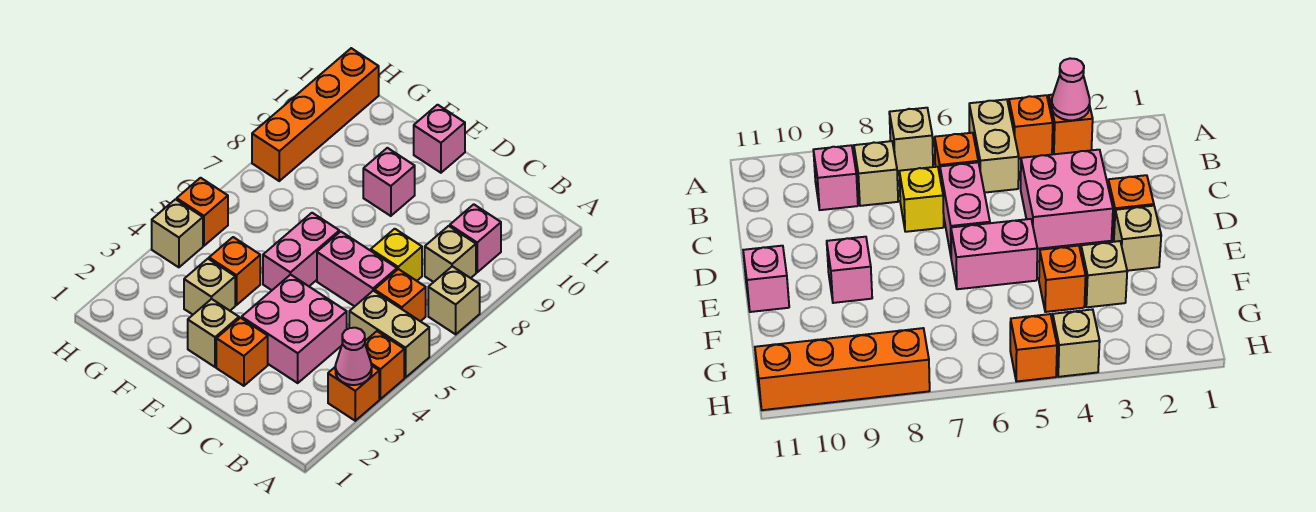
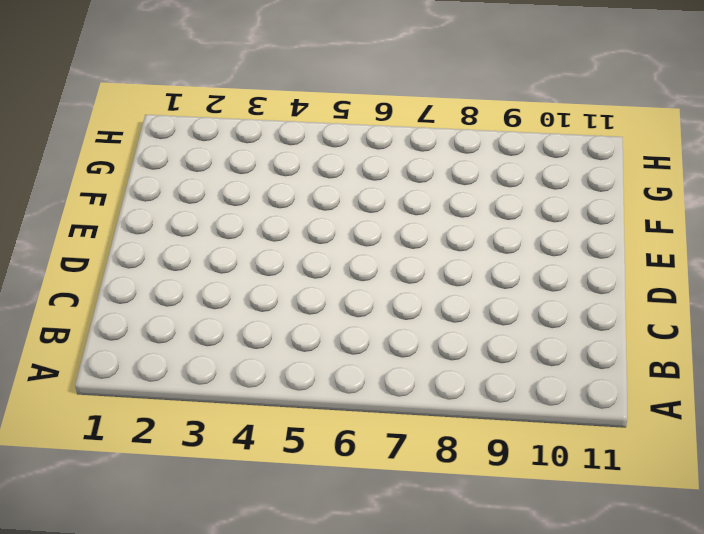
none -> orange 1x1 brick [328,366,379,421]
none -> orange 1x1 brick [365,331,404,399]
none -> tan 1x2 brick [349,291,429,378]

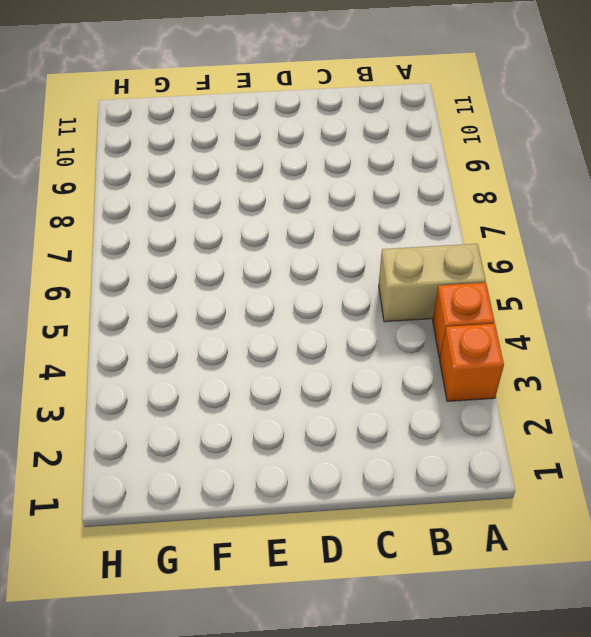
none -> tan 1x1 brick [428,266,480,334]
none -> orange 1x1 brick [374,269,426,321]
none -> tan 1x1 brick [425,226,476,282]

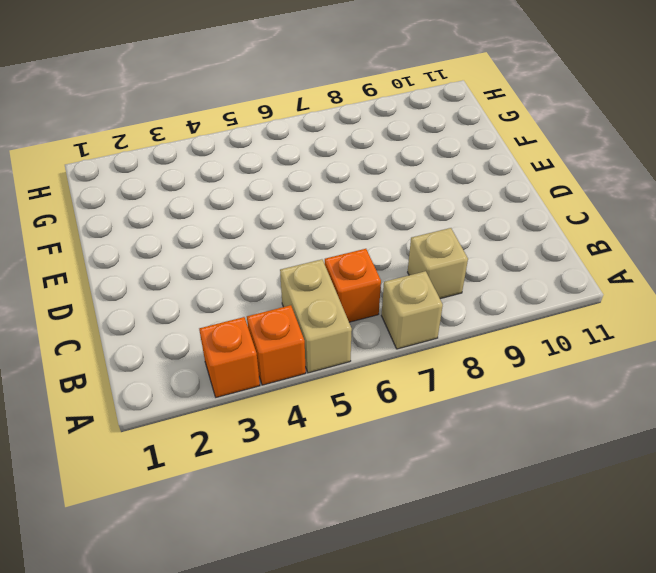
none -> pink 1x1 brick [450,204,501,272]
none -> pink 2x2 brick [242,275,347,383]
none -> pink 1x2 brick [317,232,397,306]

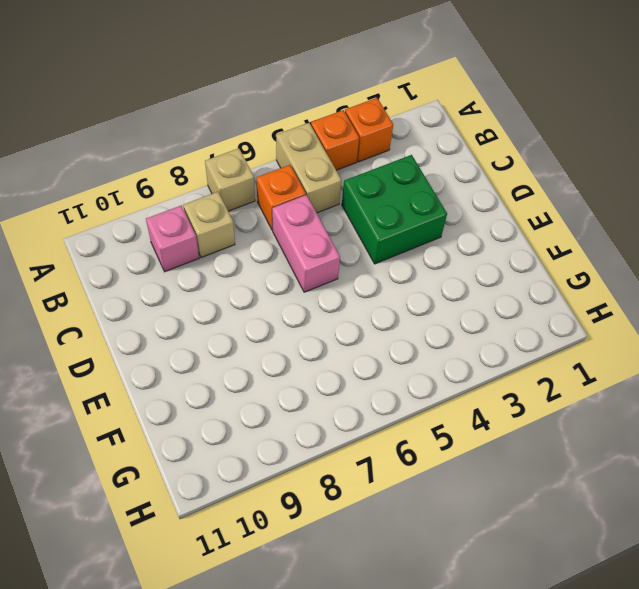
green 2x2 brick [342,155,447,264] -> pink 2x2 brick [242,275,347,383]
none -> yellow 1x1 brick [371,229,422,281]
none -> orange 1x1 brick [216,318,268,386]
none -> tan 1x1 brick [188,299,239,367]

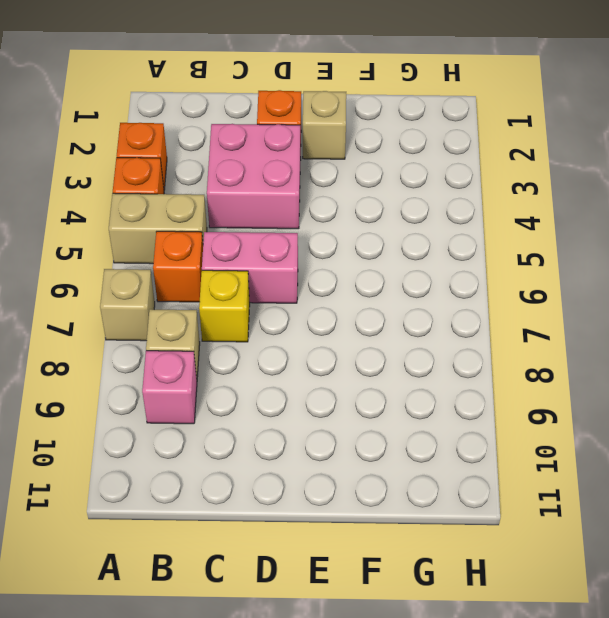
none -> pink 1x2 brick [263,213,339,290]
none -> pink 1x1 brick [363,148,415,216]
none -> pink 1x1 brick [414,105,465,173]

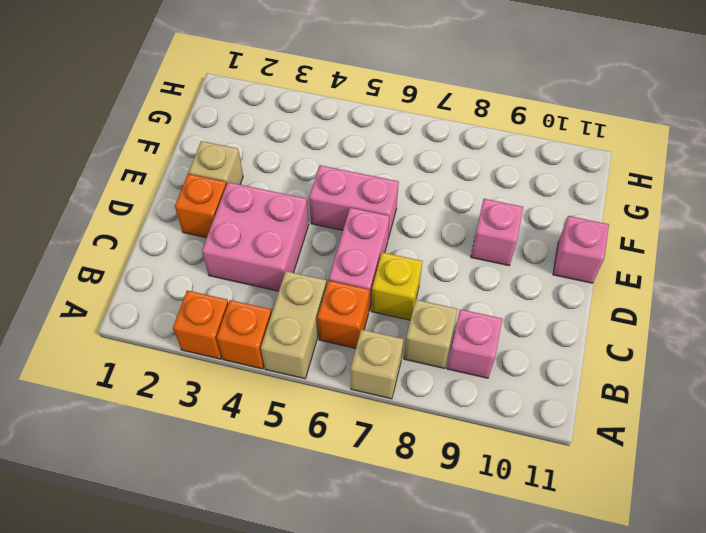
none -> tan 1x1 brick [184,259,235,315]
none -> orange 1x1 brick [209,237,260,305]
none -> tan 1x1 brick [152,199,203,267]

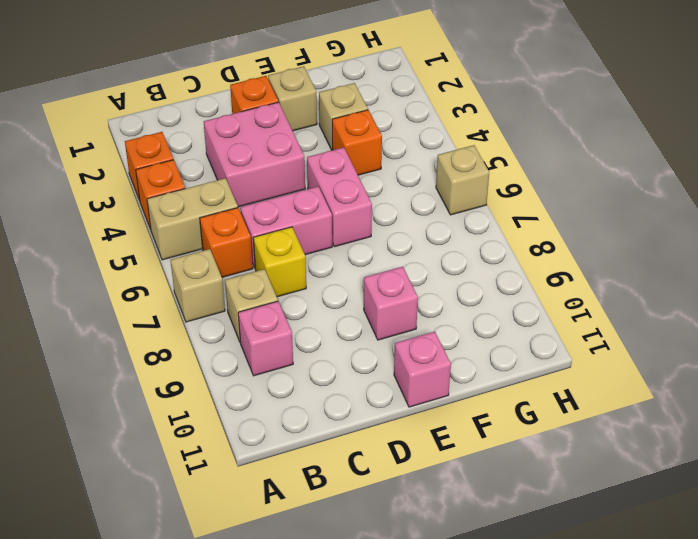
tan 1x1 brick [436,145,489,215] -> tan 1x1 brick moved to [152,199,203,267]
none -> orange 1x1 brick [177,178,228,246]
none -> orange 1x4 brick [252,48,379,181]
none -> pink 1x1 cone [335,328,372,385]

